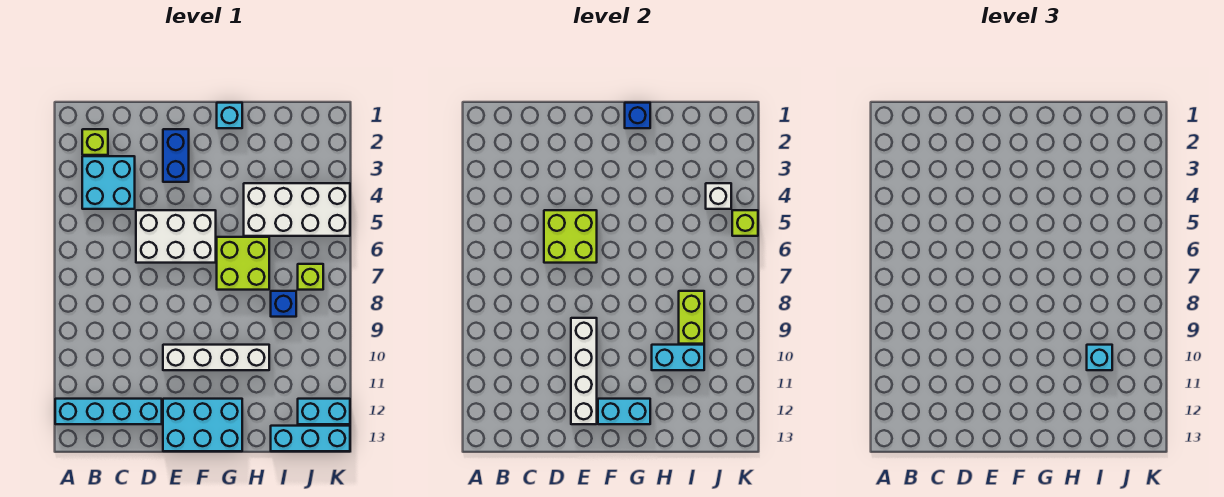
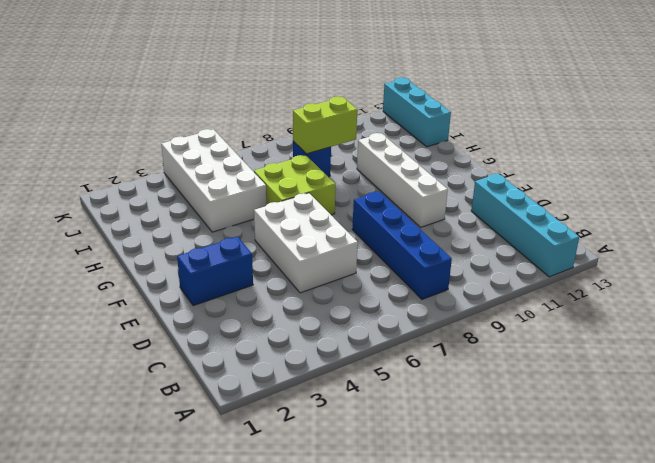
blue 1x4 brick [352,192,452,299] -> none
none -> lime 1x1 brick [82,129,108,155]
none -> cyan 2x2 brick [82,156,135,209]
none -> cyan 2x3 brick [163,399,242,451]

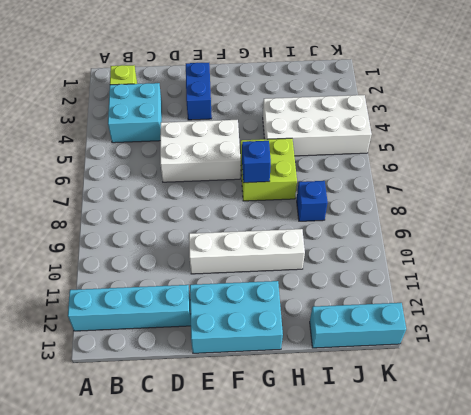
blue 1x1 brick [242,141,271,183] -> blue 1x1 brick moved to [625,103,650,128]
none -> cyan 1x1 brick [217,103,242,128]
none -> lime 1x1 brick [298,264,323,290]
none -> cyan 1x2 brick [298,399,350,424]

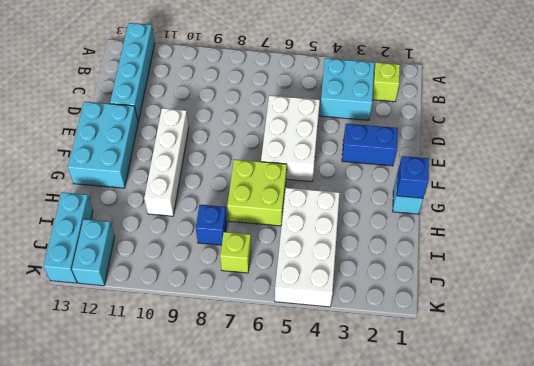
none -> lime 2x2 brick [544,210,597,263]
none -> white 1x4 brick [571,318,597,424]
none -> cyan 1x2 brick [598,399,650,424]

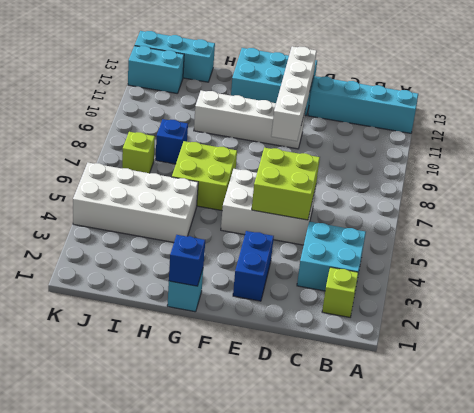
none -> cyan 1x2 brick [598,399,650,424]
none -> cyan 1x2 brick [652,345,704,370]
none -> lime 1x2 brick [679,291,704,344]

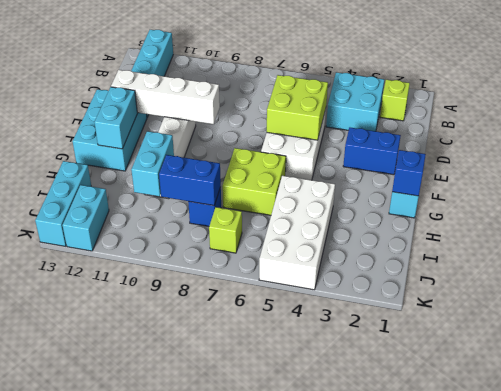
blue 1x2 brick [159,155,221,205] -> lime 1x2 brick [679,291,704,344]
none -> white 1x1 brick [706,183,731,209]
none -> lime 1x1 brick [732,210,758,236]
none -> cyan 1x1 brick [1087,345,1112,370]

